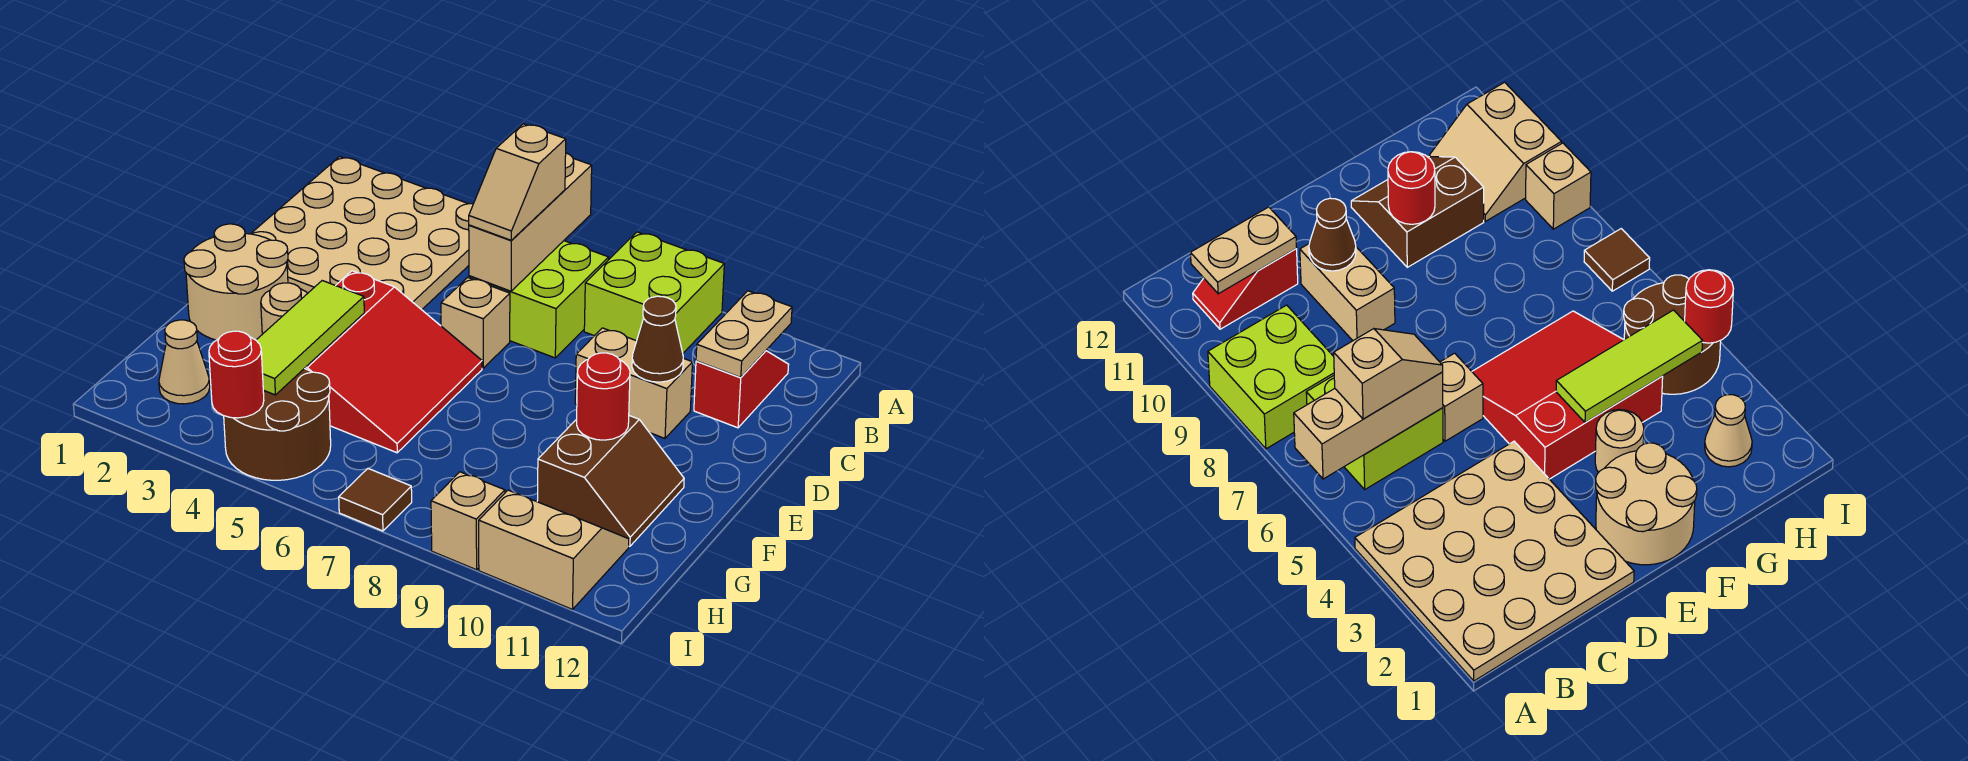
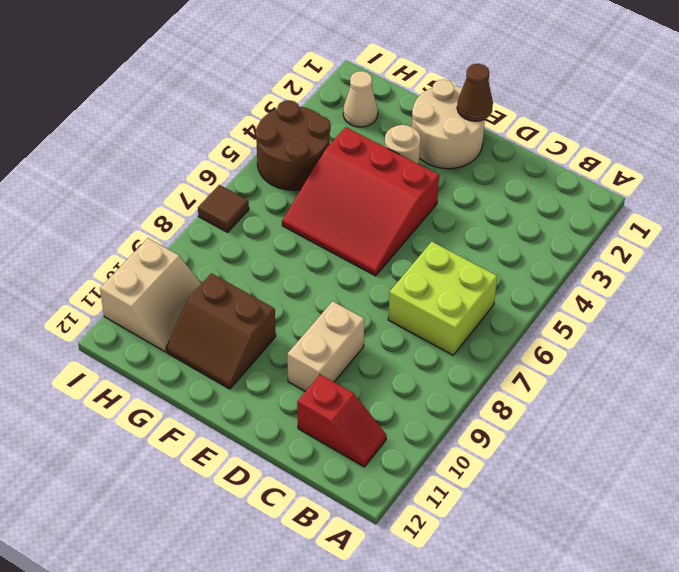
brown 1x1 cone [457,64,493,121] -> brown 1x1 cone moved to [632,296,683,382]
none -> tan 4x4 plate [251,157,473,310]
none -> lime 2x2 brick [584,232,724,353]
none -> tan 1x1 brick [441,278,510,368]

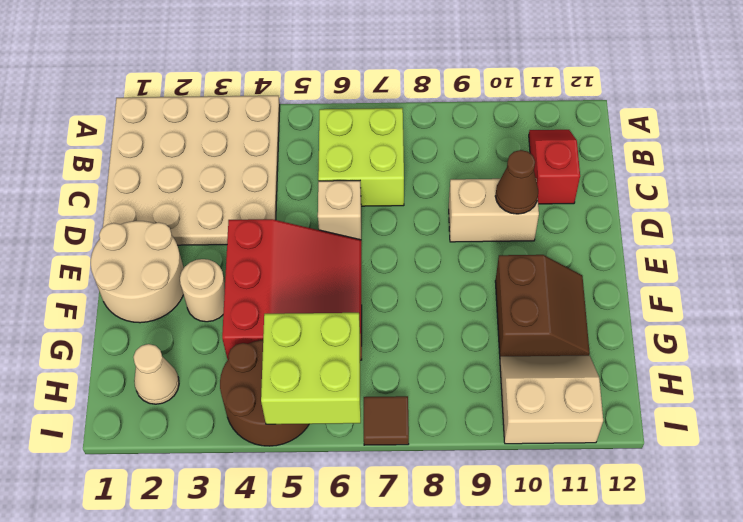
lime 2x2 brick [261,313,361,424] -> lime 2x2 brick moved to [584,232,724,353]
none -> tan 1x1 brick [431,472,505,570]
none -> tan 1x3 brick [469,153,592,291]
none -> tan 1x2 plate [696,291,792,377]

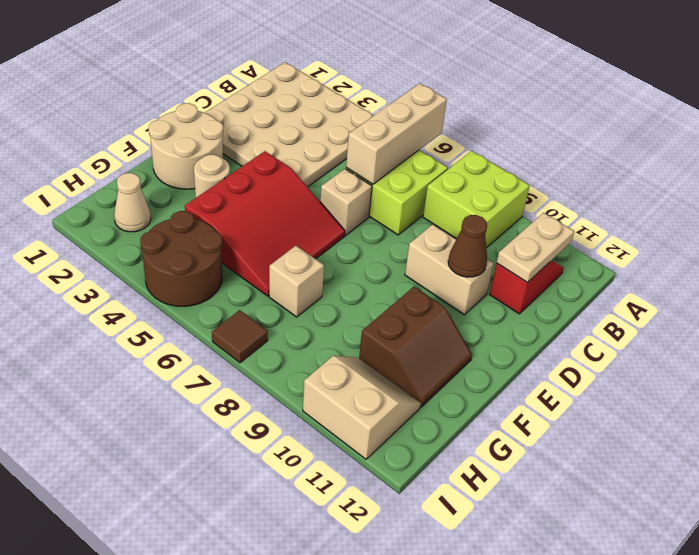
tan 1x1 brick [269,246,324,317] -> tan 1x1 brick moved to [431,472,505,570]
none -> lime 1x3 tile [256,281,364,395]
none -> red 1x1 round brick [577,353,630,440]
none -> red 1x1 round brick [209,331,264,418]

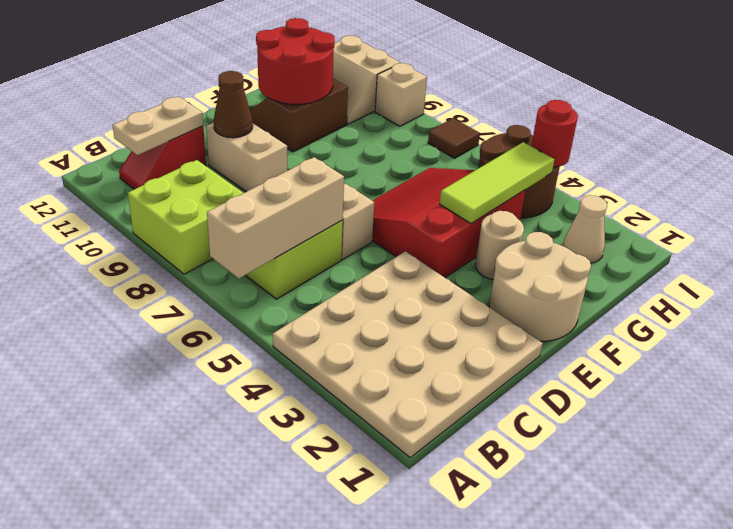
red 2x2 round brick [256,18,335,104] -> red 1x1 round brick [577,353,630,440]
none -> tan 1x2 slope [469,124,566,240]

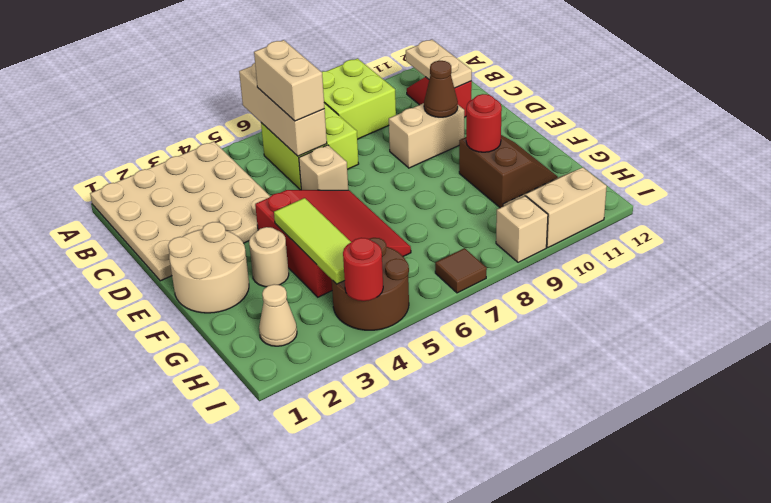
tan 1x2 brick [254,40,325,121] -> tan 1x2 slope [469,124,566,240]

